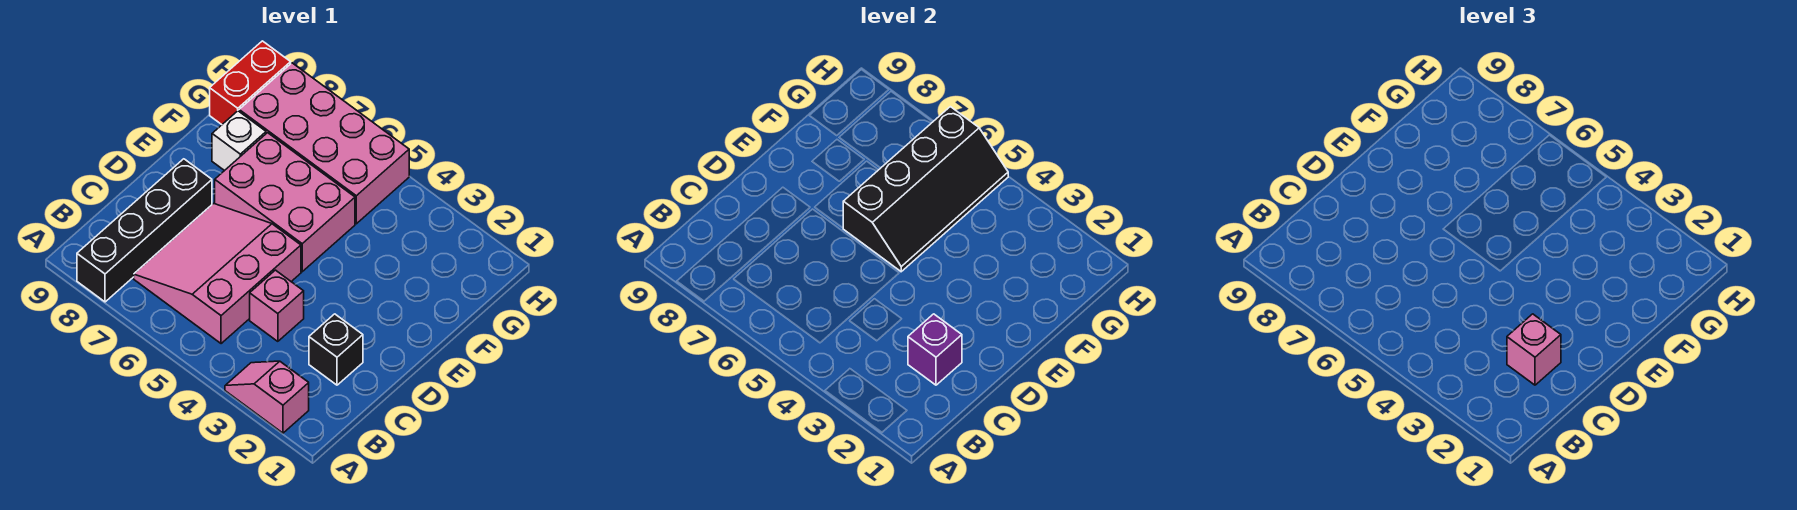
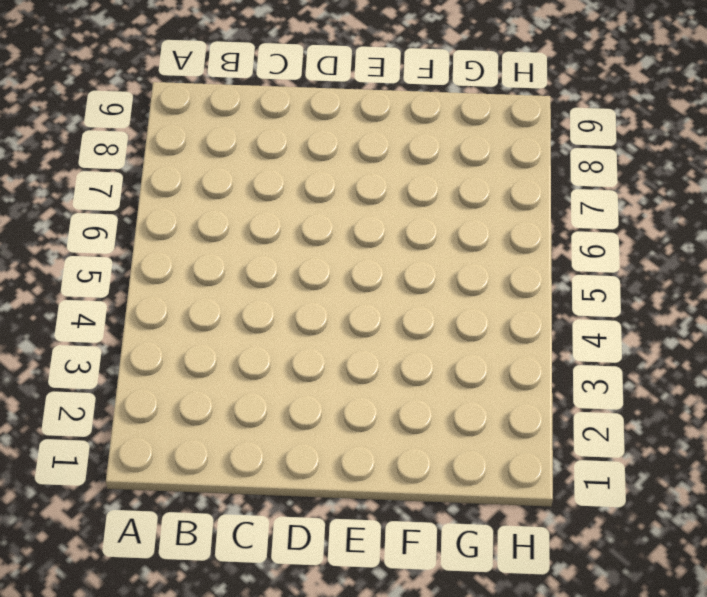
none -> pink 1x2 slope [225,361,309,433]
none -> black 1x4 brick [77,159,212,302]
none -> pink 3x3 slope [134,203,301,344]

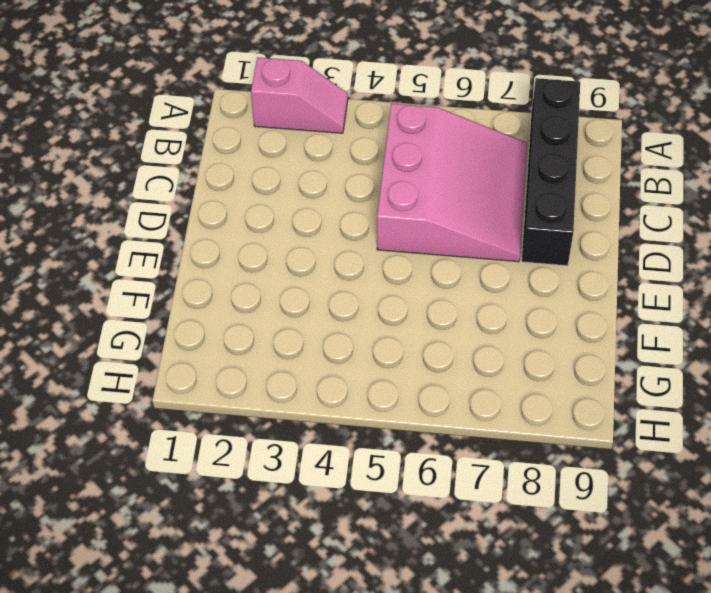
none -> black 1x1 brick [309,314,363,385]
none -> pink 1x1 brick [250,270,304,341]
none -> pink 2x3 brick [215,133,355,272]

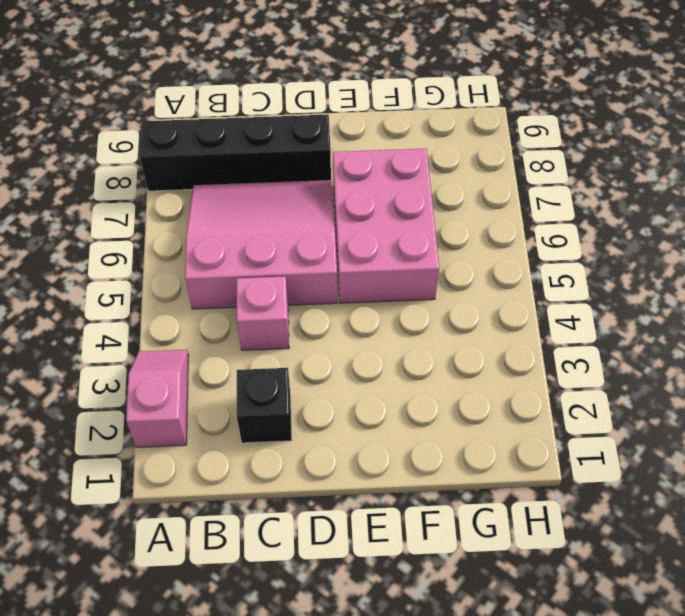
none -> white 1x1 brick [212,111,266,171]
none -> pink 2x4 brick [239,63,409,224]
none -> red 1x2 brick [210,41,291,125]

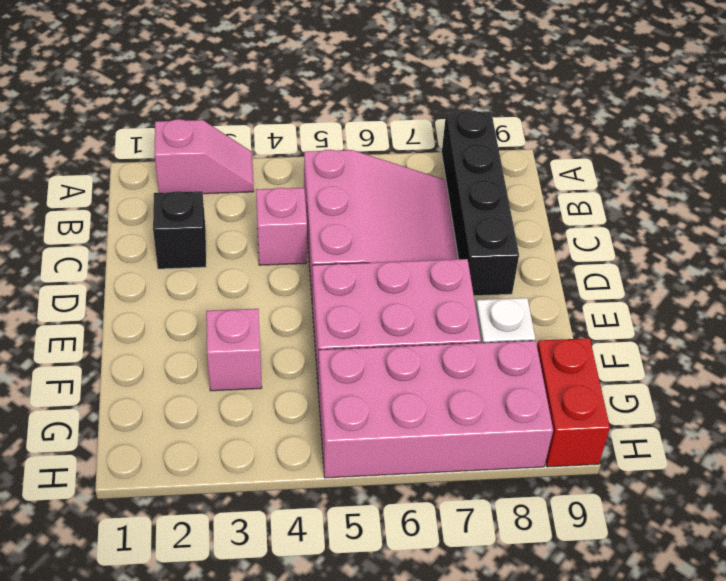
pink 1x1 brick [206,309,262,391] -> pink 1x1 brick moved to [1507,314,1561,385]
none -> purple 1x1 brick [908,314,962,385]
none -> black 2x4 slope [843,107,1008,272]

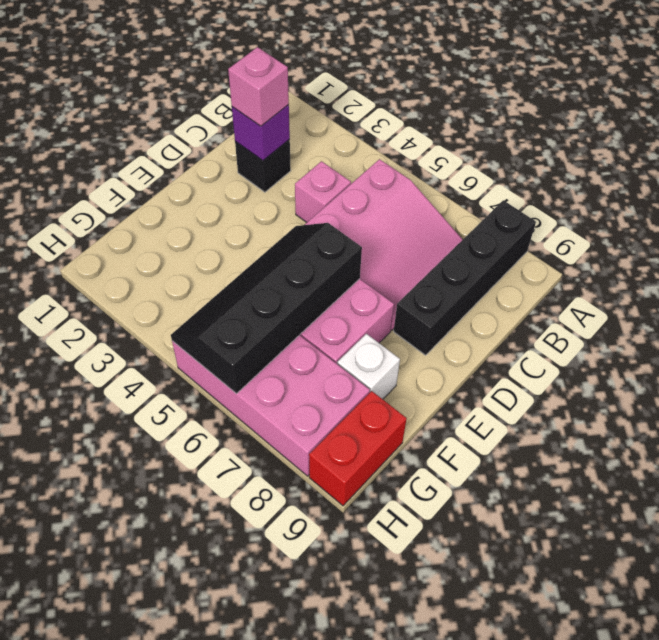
none -> pink 1x2 slope [225,361,309,433]

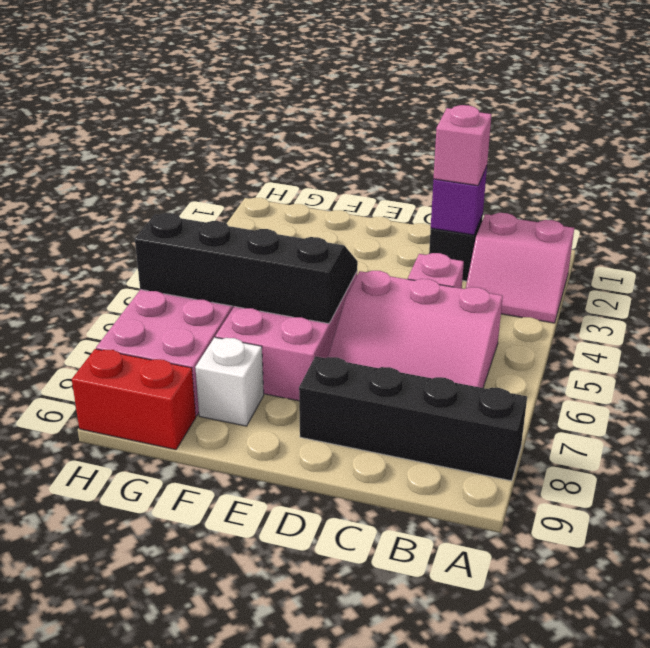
pink 2x2 slope [466,213,574,323] -> pink 1x2 slope [225,361,309,433]

